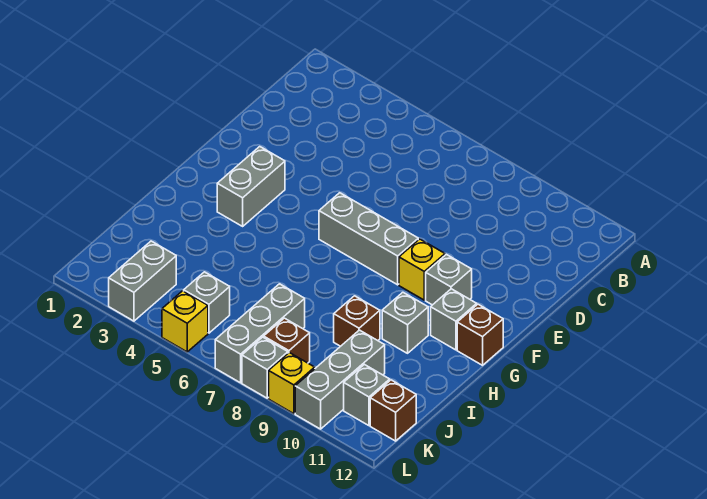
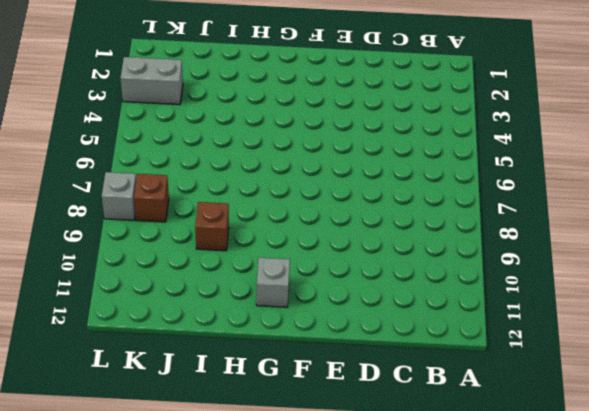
none -> grey 1x2 brick [217,147,285,226]
none -> grey 1x3 brick [319,193,418,285]
none -> yellow 1x1 brick [399,239,445,300]

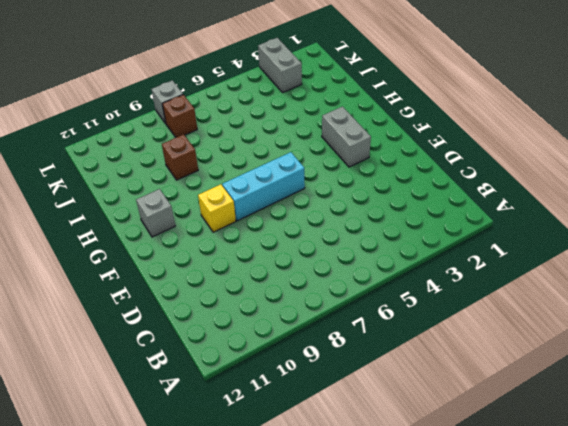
cyan 1x3 brick [222,152,305,221] -> grey 1x3 brick [319,193,418,285]
none -> grey 1x1 brick [426,254,472,305]
none -> brown 1x1 brick [457,304,503,365]
none -> grey 1x1 brick [382,292,428,353]

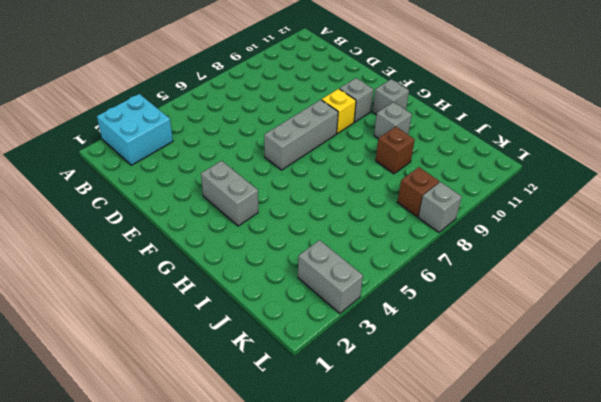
cyan 2x2 brick [97,94,173,165] -> none
none -> brown 1x1 brick [457,304,503,365]
none -> grey 1x3 brick [215,284,305,383]
none -> grey 1x3 brick [295,330,385,429]

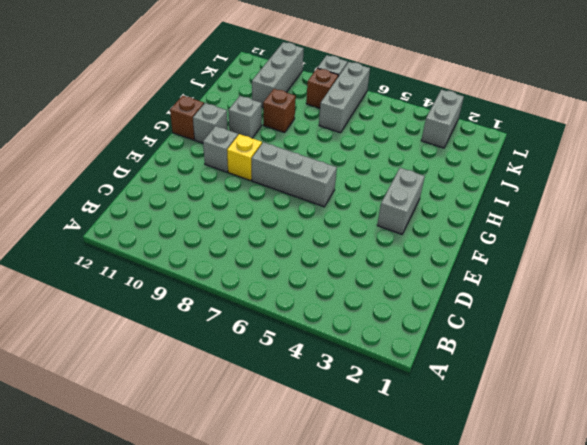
none -> grey 1x1 brick [184,272,230,333]
none -> grey 1x1 brick [344,364,390,426]
none -> brown 1x1 brick [370,380,416,441]

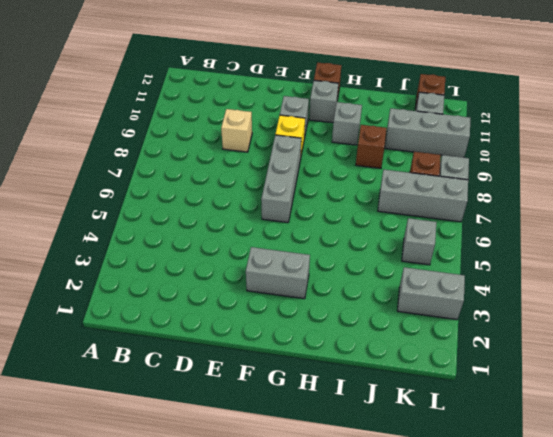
tan 1x1 brick [221,109,252,152] -> none
none -> yellow 1x1 brick [162,291,208,352]
none -> yellow 1x1 brick [269,353,315,414]

